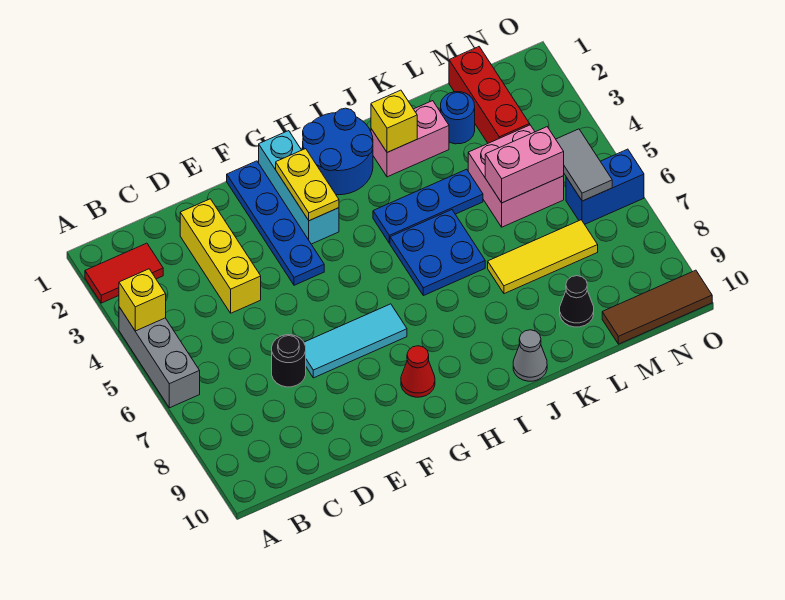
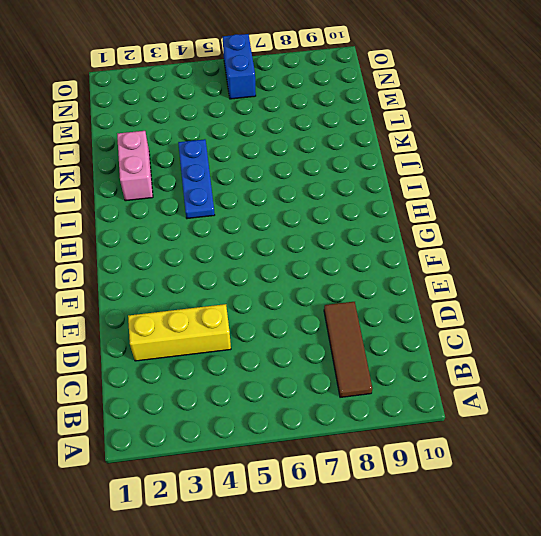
brown 1x3 tile [324,302,373,397] -> brown 1x3 tile moved to [602,270,712,344]
none -> red 1x2 tile [85,243,163,303]
none -> grey 1x3 brick [119,307,200,408]
none -> black 1x1 round brick [272,335,306,387]

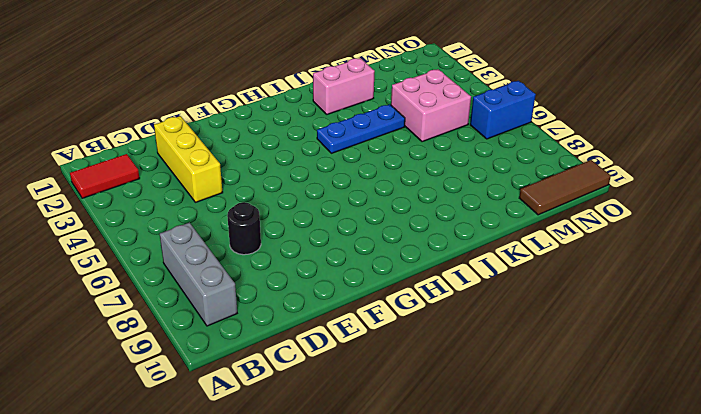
grey 1x3 brick [160,223,237,326] -> grey 1x3 brick moved to [119,307,200,408]
none -> cyan 1x3 tile [304,304,407,378]
none -> blue 1x4 plate [227,161,324,285]
none -> cyan 1x3 brick [259,131,339,244]

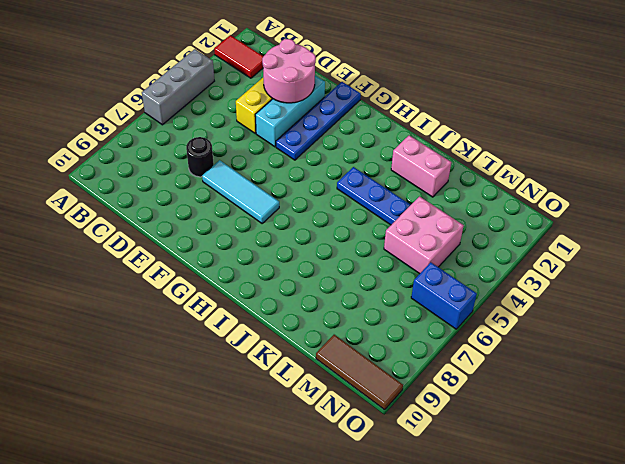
pink 2x2 round brick [262,39,316,103] -> none
cyan 1x3 brick [255,76,325,147] -> cyan 1x3 brick moved to [259,131,339,244]
none -> red 1x1 cone [401,346,435,397]
none -> blue 2x2 round brick [303,108,373,195]
none -> blue 2x2 plate [390,210,485,296]

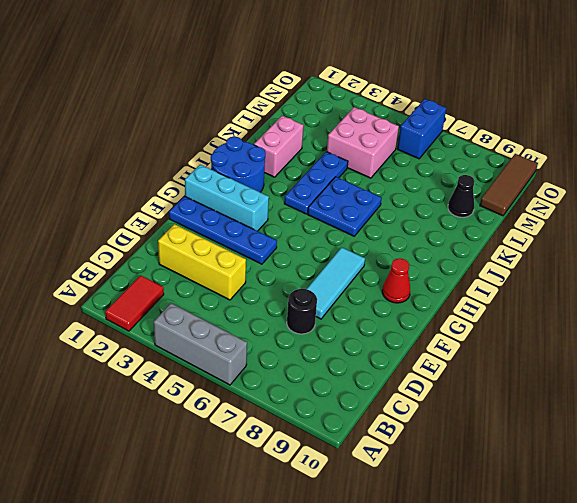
none -> grey 1x1 cone [513,330,547,381]
none -> yellow 1x3 tile [488,220,598,294]
none -> blue 1x1 round brick [441,92,475,144]

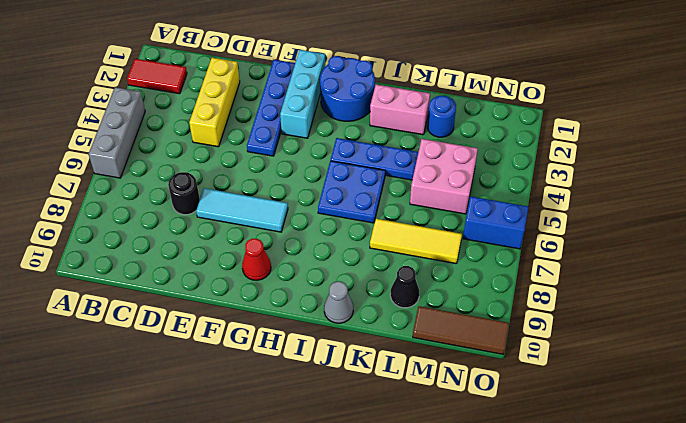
none -> red 1x3 brick [449,47,530,143]
none -> yellow 1x1 brick [119,269,166,331]
none -> yellow 1x2 plate [276,149,339,221]

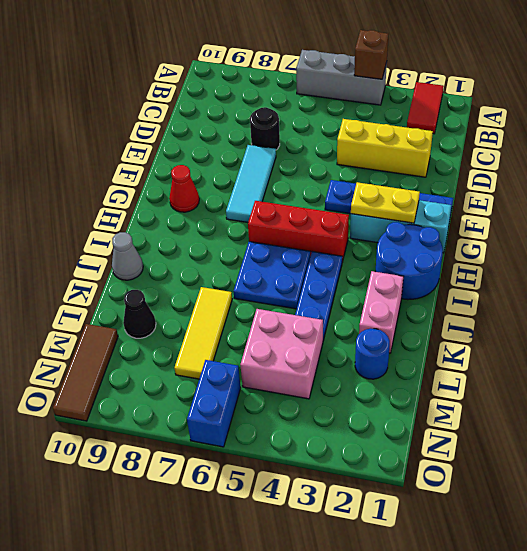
brown 1x1 brick [354,30,388,79] -> yellow 1x1 brick [119,269,166,331]
red 1x3 brick [248,201,349,262] -> red 1x3 brick moved to [449,47,530,143]
none -> yellow 1x1 brick [371,90,417,152]
none -> pink 1x2 brick [485,127,564,203]
none -> grey 1x2 tile [556,129,612,201]

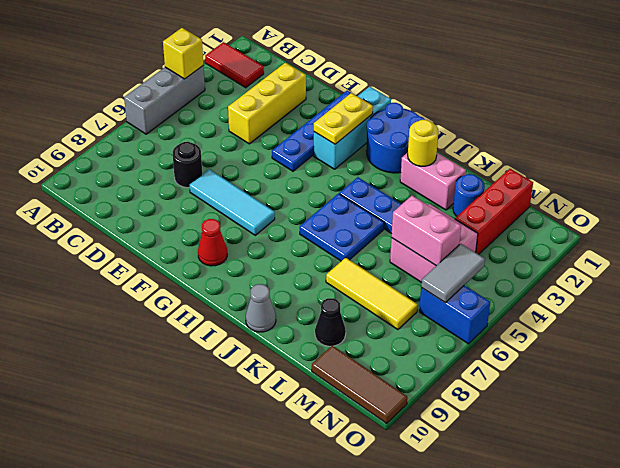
yellow 1x1 round brick [408,120,438,166] -> yellow 1x1 brick [371,90,417,152]

